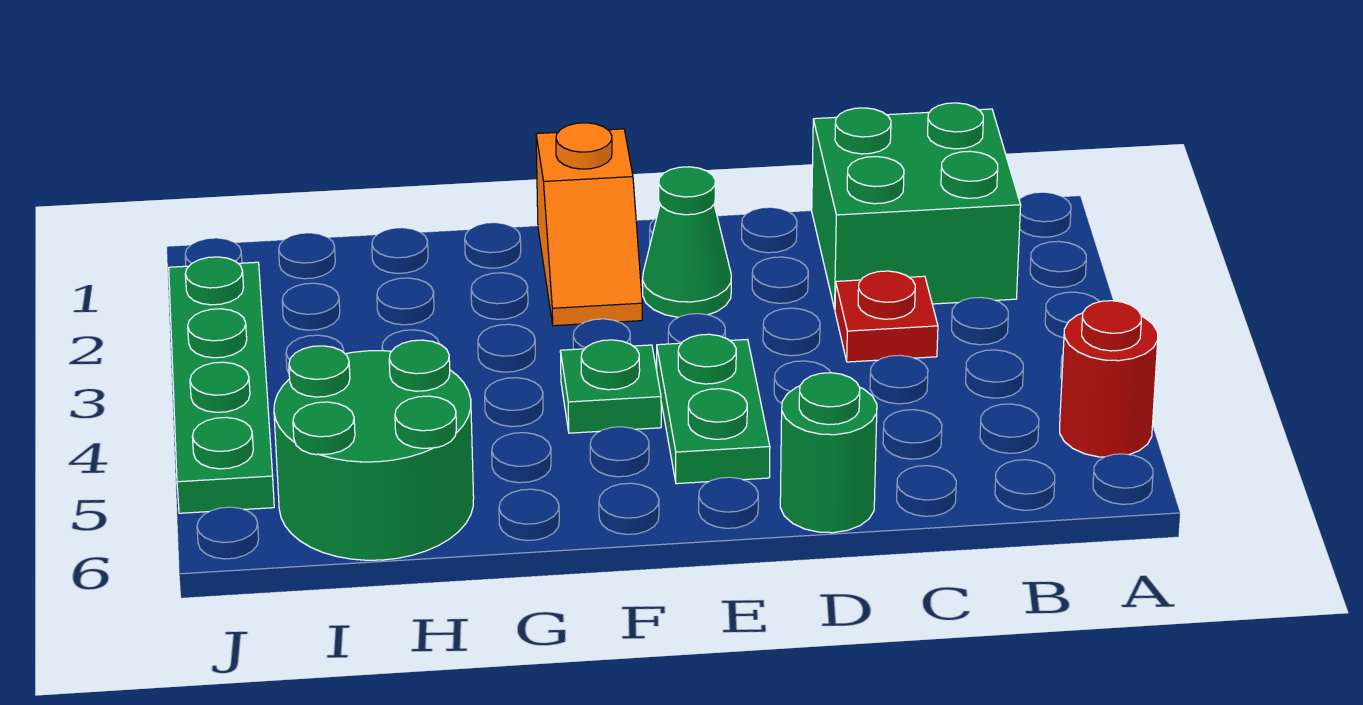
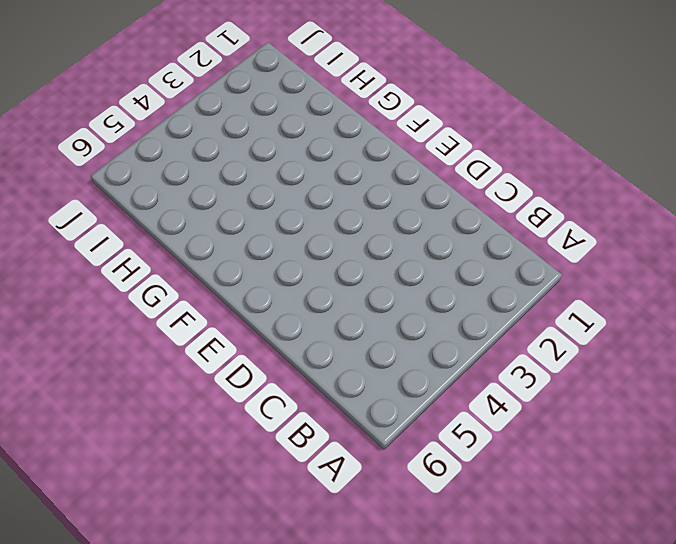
none -> red 1x1 round brick [1060,301,1158,457]
none -> green 2x2 brick [812,103,1021,309]

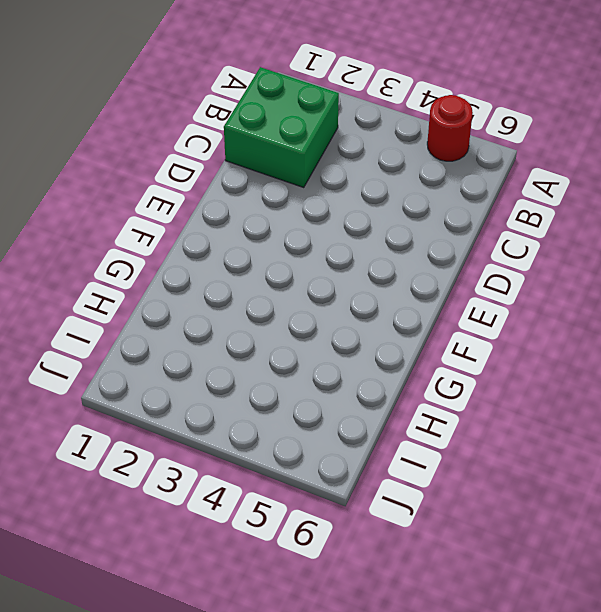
none -> red 1x1 plate [835,271,938,362]
none -> green 1x1 round brick [780,373,877,533]

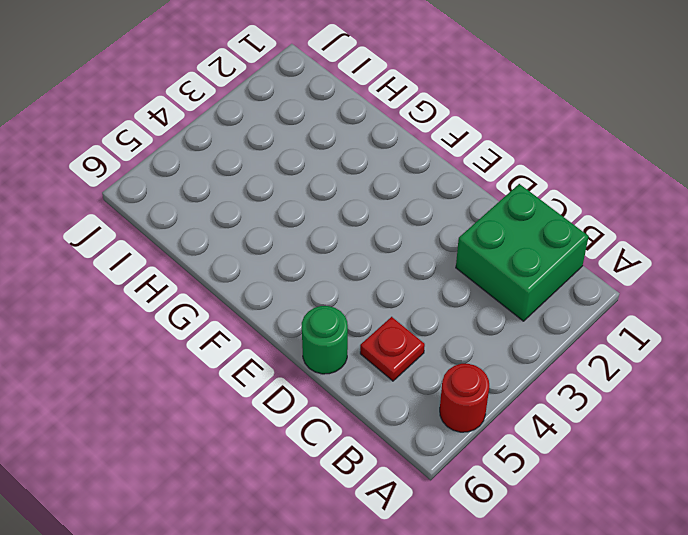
red 1x1 plate [360,317,425,381] -> red 1x1 plate moved to [835,271,938,362]
none -> green 1x1 cone [642,167,731,317]
none -> green 1x2 plate [657,334,770,484]

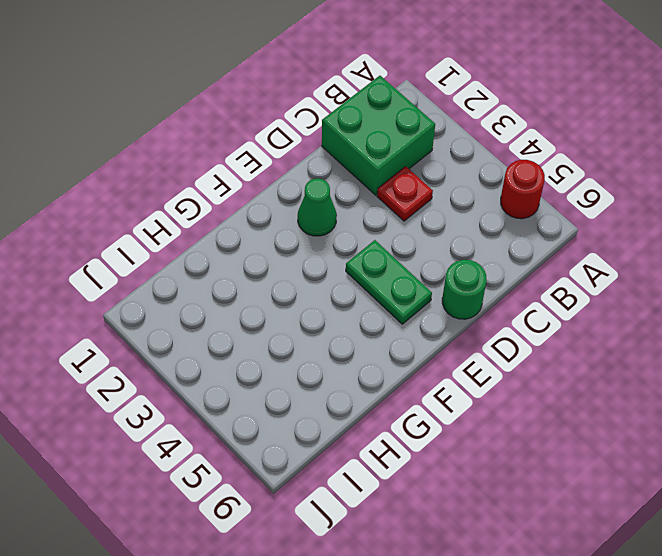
none -> orange 1x2 slope [536,123,642,326]
none -> green 1x1 plate [560,340,661,433]

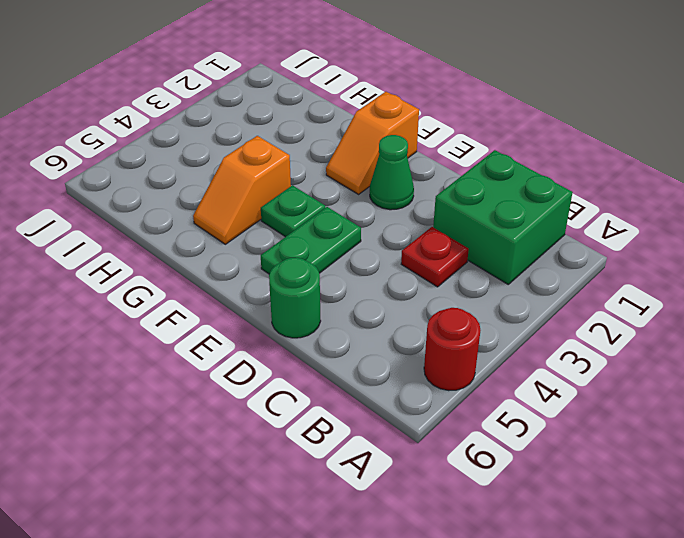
orange 1x2 slope [193,136,291,244] -> none
none -> green 2x2 round brick [274,340,474,560]
none -> green 1x4 plate [169,257,274,513]

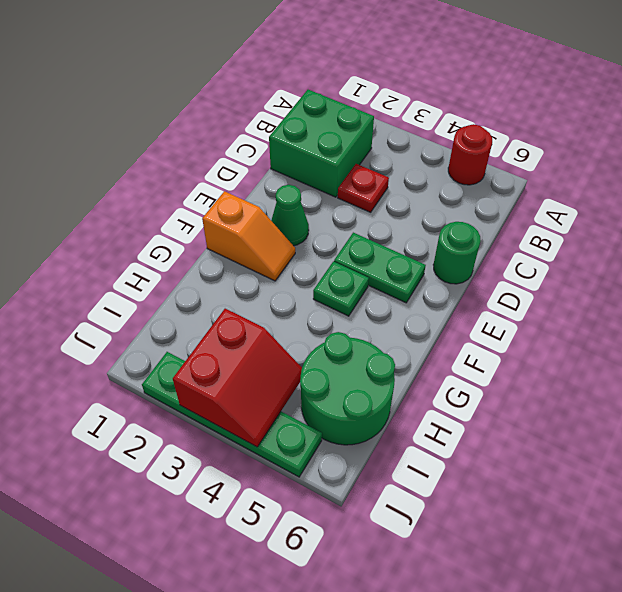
red 2x2 slope [173,309,302,447] -> none

